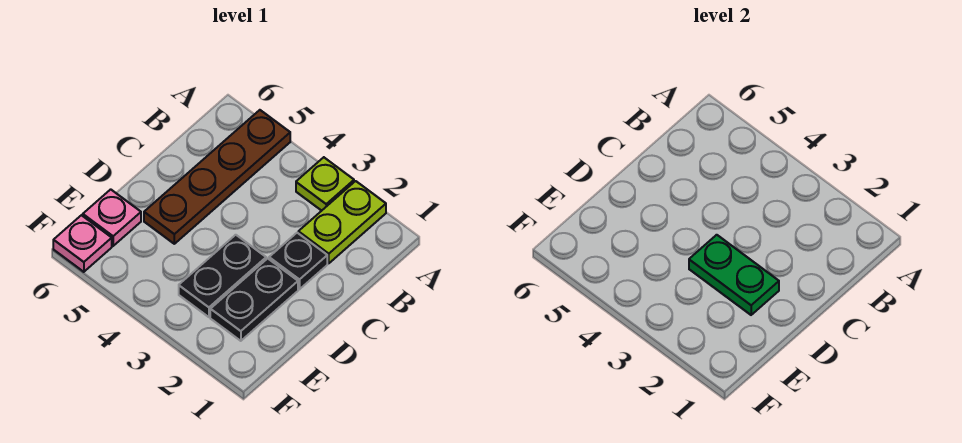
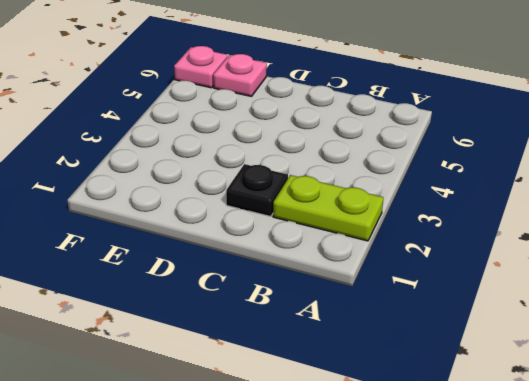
none -> lime 1x1 plate [296,157,354,211]
none -> brown 1x4 plate [144,110,290,244]

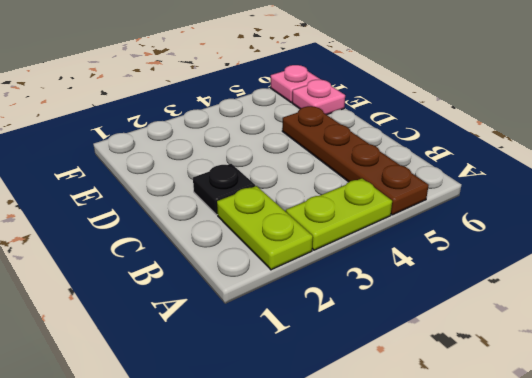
lime 1x2 plate [286,178,392,250] -> lime 1x1 plate [296,157,354,211]
none -> black 1x2 plate [210,258,298,341]
none -> black 1x2 plate [179,235,266,317]

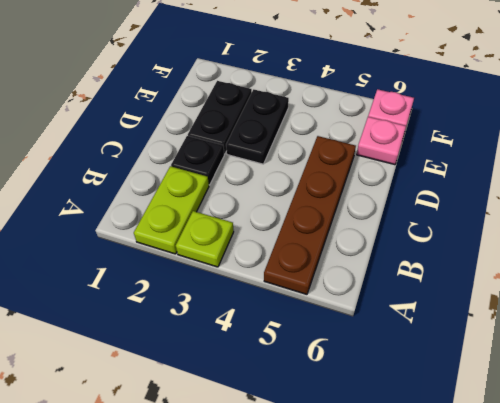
none -> green 1x2 plate [689,235,779,315]

